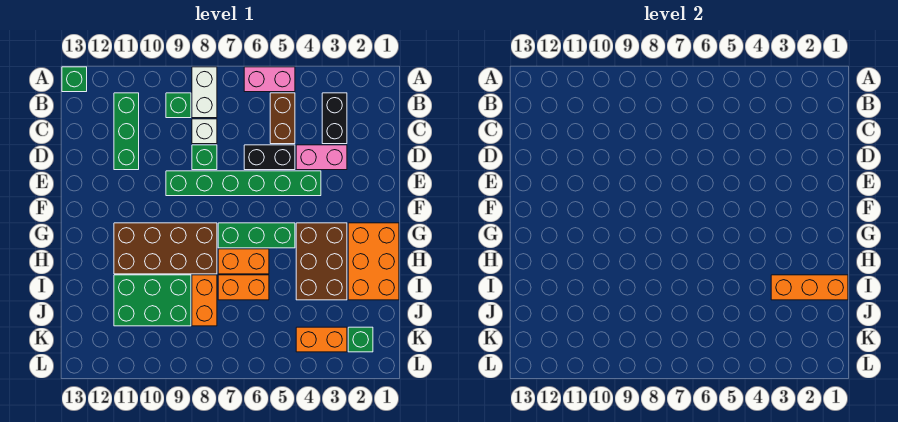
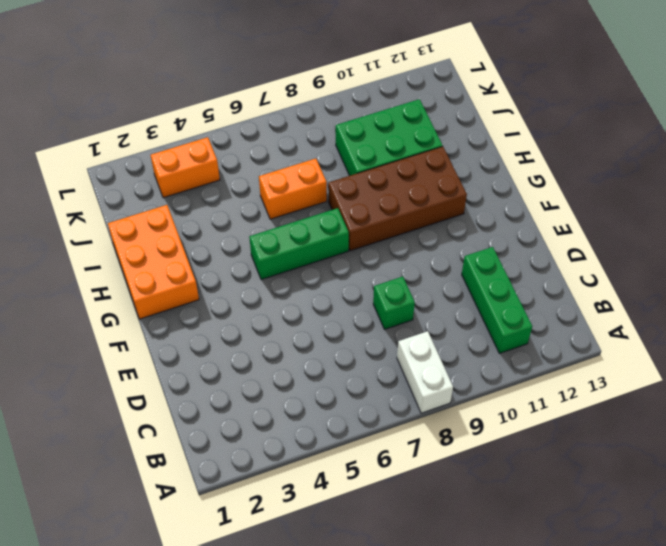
none -> pink 1x2 brick [244,67,295,92]
none -> green 1x1 brick [62,67,87,92]
none -> black 1x2 brick [322,93,347,144]

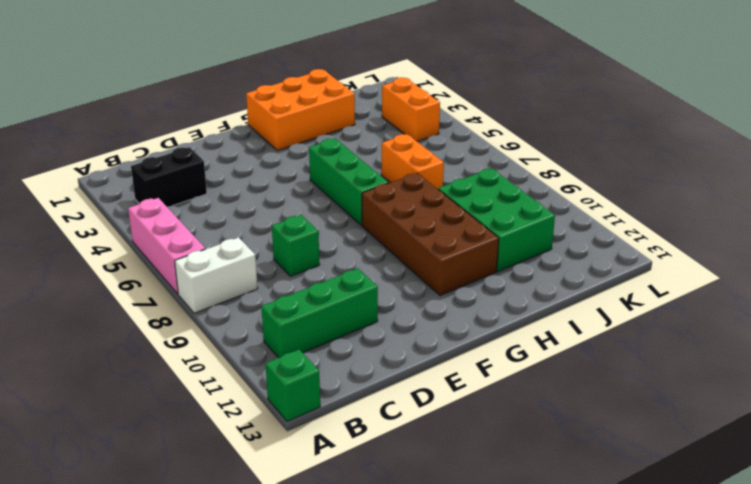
pink 1x3 brick [128,198,205,294] -> pink 1x2 brick [244,67,295,92]
none -> brown 1x2 brick [270,93,295,144]
none -> green 1x1 brick [166,93,191,118]
none -> white 1x1 brick [192,119,217,144]

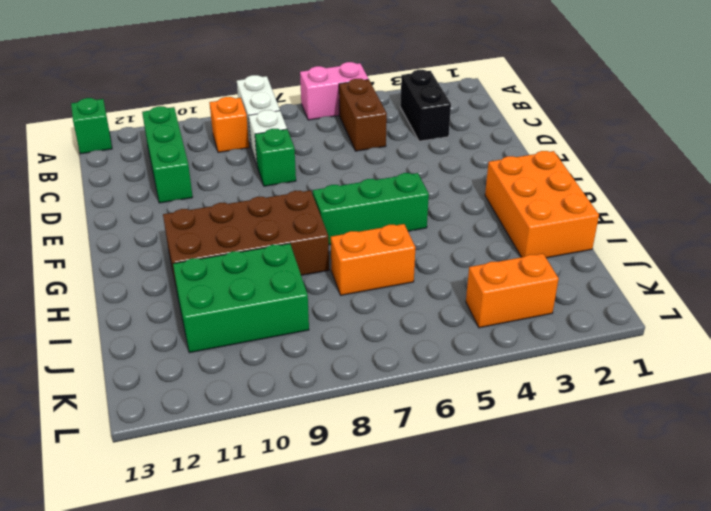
orange 1x1 brick [209,97,249,152] -> green 1x1 brick [166,93,191,118]
none -> pink 1x2 brick [296,145,347,170]
none -> black 1x2 brick [244,145,295,170]
none -> green 1x6 brick [166,171,321,196]

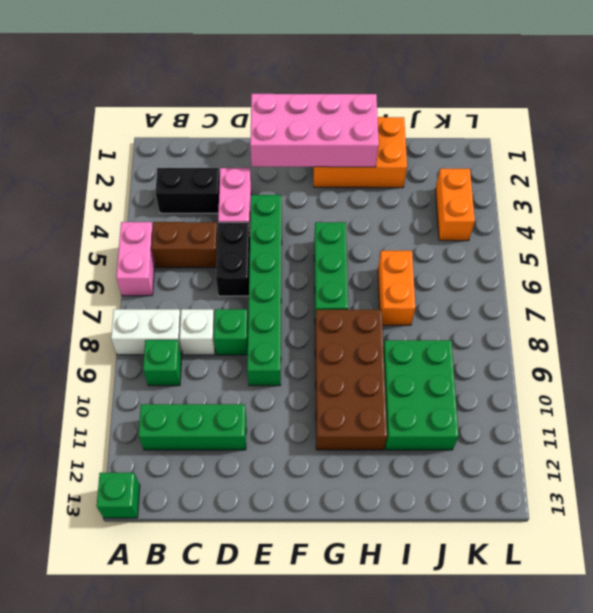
pink 2x4 brick [250,94,379,167] -> none
none -> brown 2x3 brick [296,223,347,300]
none -> orange 1x2 brick [218,249,269,274]
none -> orange 1x2 brick [192,275,217,326]

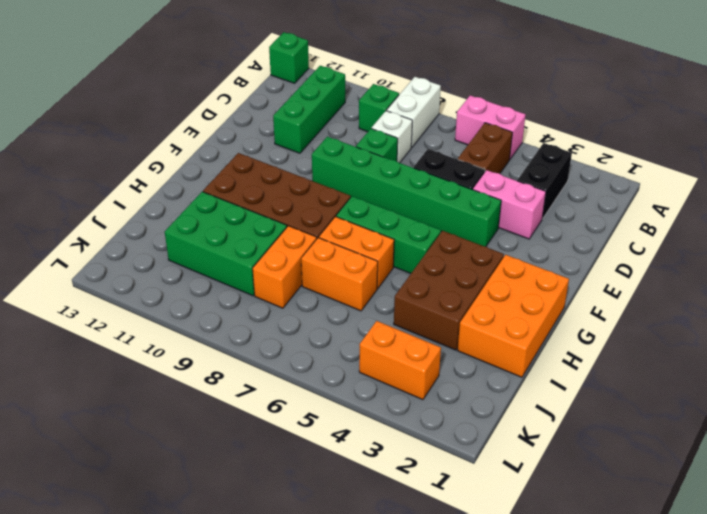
none -> green 1x1 brick [348,327,373,352]
none -> orange 1x3 brick [771,275,848,300]

